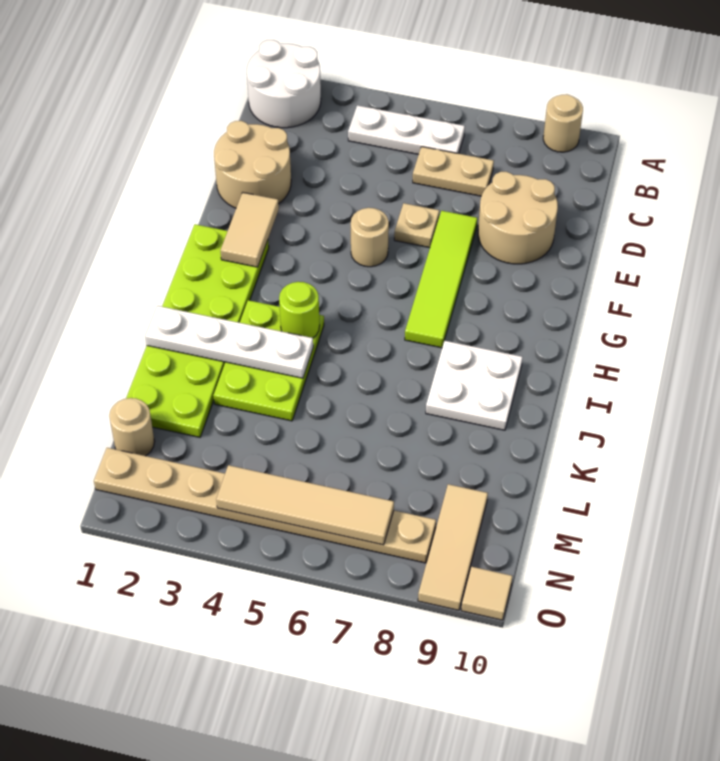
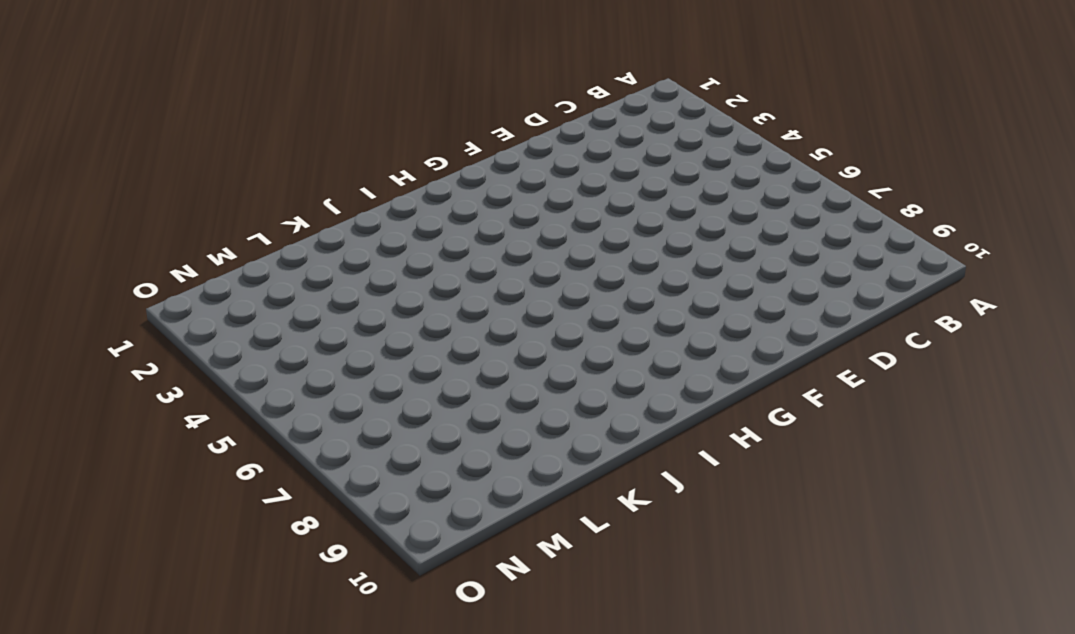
none -> white 2x2 round brick [247,40,321,128]
none -> tan 1x1 round brick [543,94,583,152]
none -> white 1x3 plate [348,105,465,154]

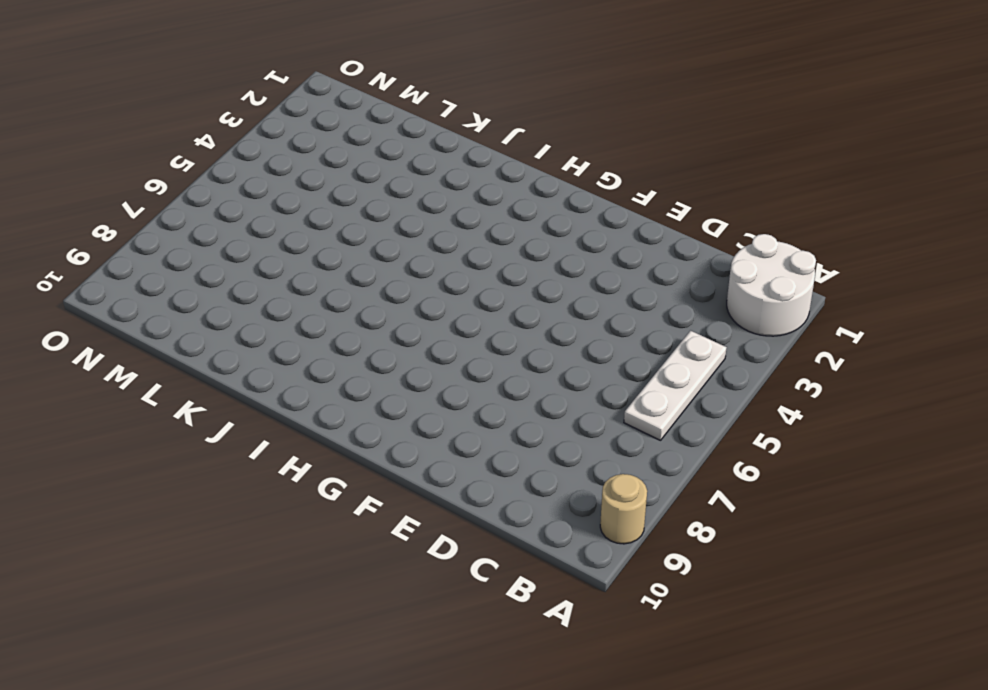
none -> tan 1x2 plate [413,147,494,196]
none -> tan 2x2 round brick [214,121,291,208]
none -> tan 2x2 round brick [478,172,558,264]

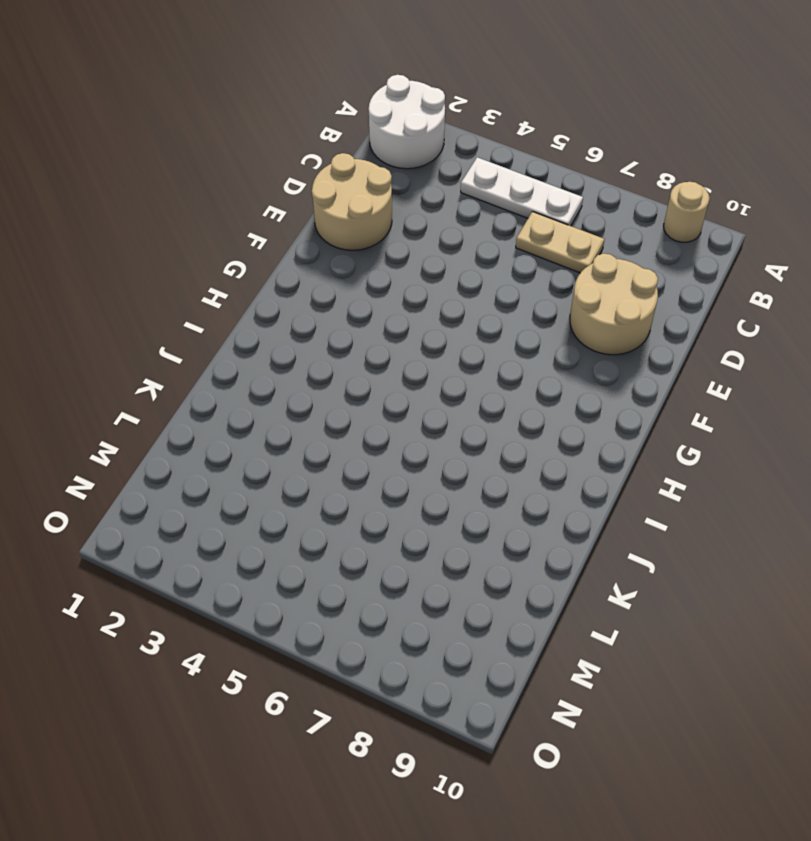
none -> tan 1x1 plate [394,203,439,248]
none -> lime 1x4 tile [405,211,477,348]
none -> tan 1x1 round brick [351,208,389,267]

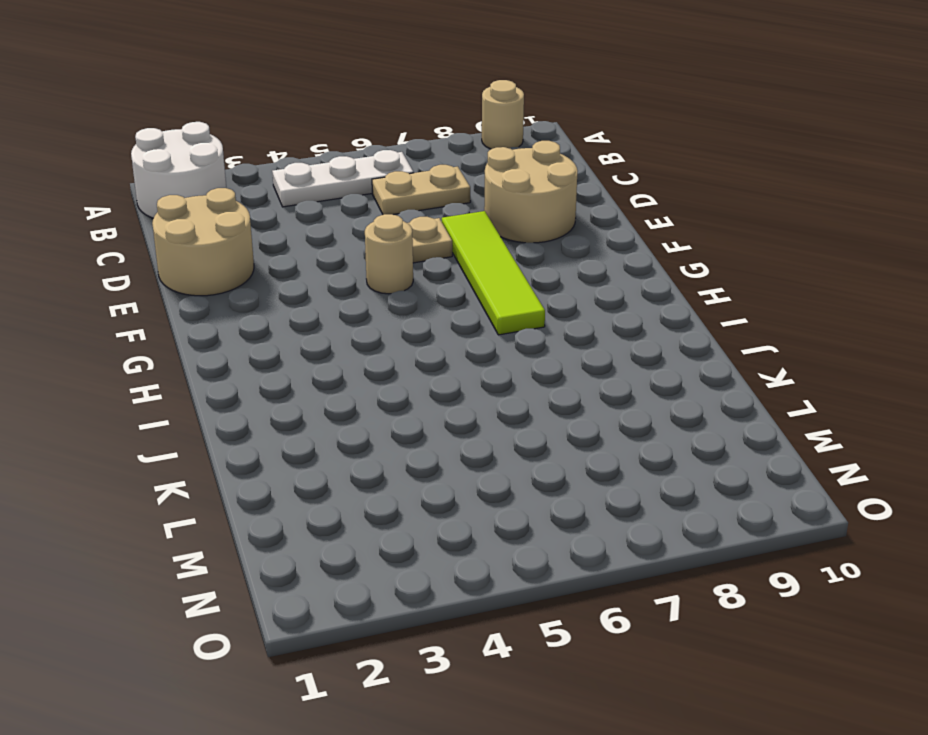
none -> lime 2x6 plate [126,224,269,437]
none -> lime 2x3 plate [213,300,324,421]
none -> white 2x2 plate [426,341,523,430]

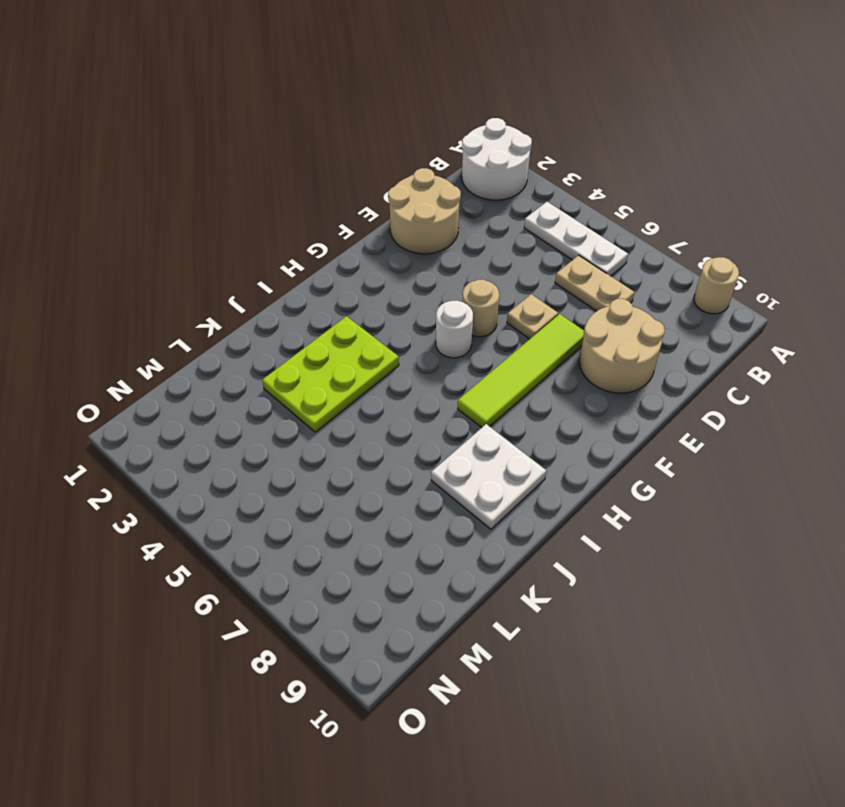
white 1x1 round brick [436,301,473,358] -> none
none -> lime 2x6 plate [126,224,269,437]
none -> tan 1x1 round brick [109,398,155,456]
none -> tan 1x3 tile [418,484,488,610]

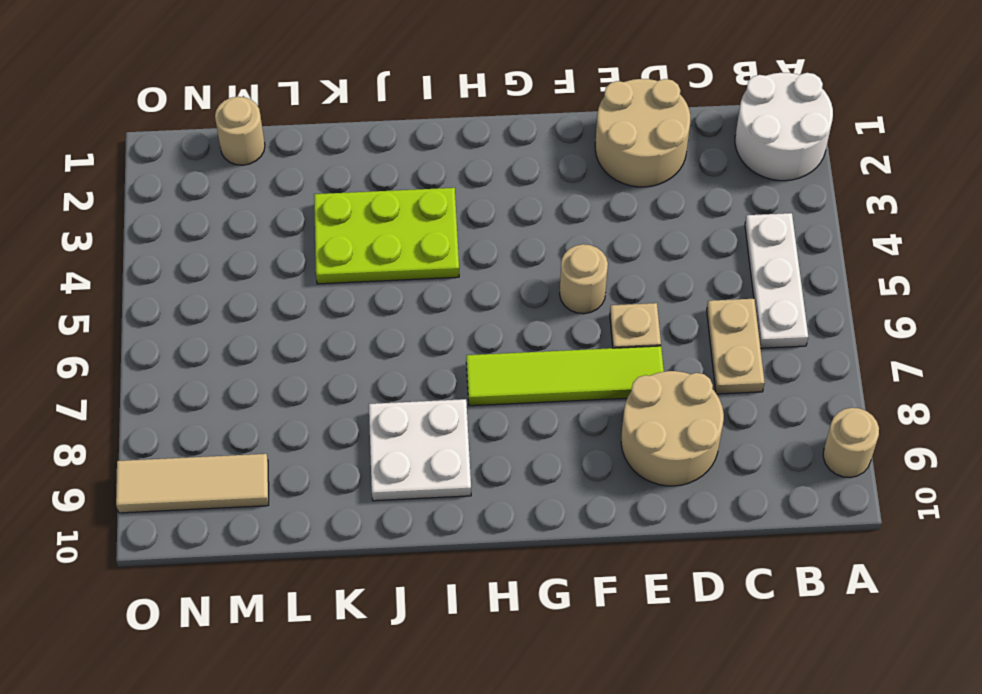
none -> lime 2x6 plate [126,224,269,437]
none -> tan 1x8 plate [94,448,436,563]
none -> tan 1x1 tile [461,567,512,620]

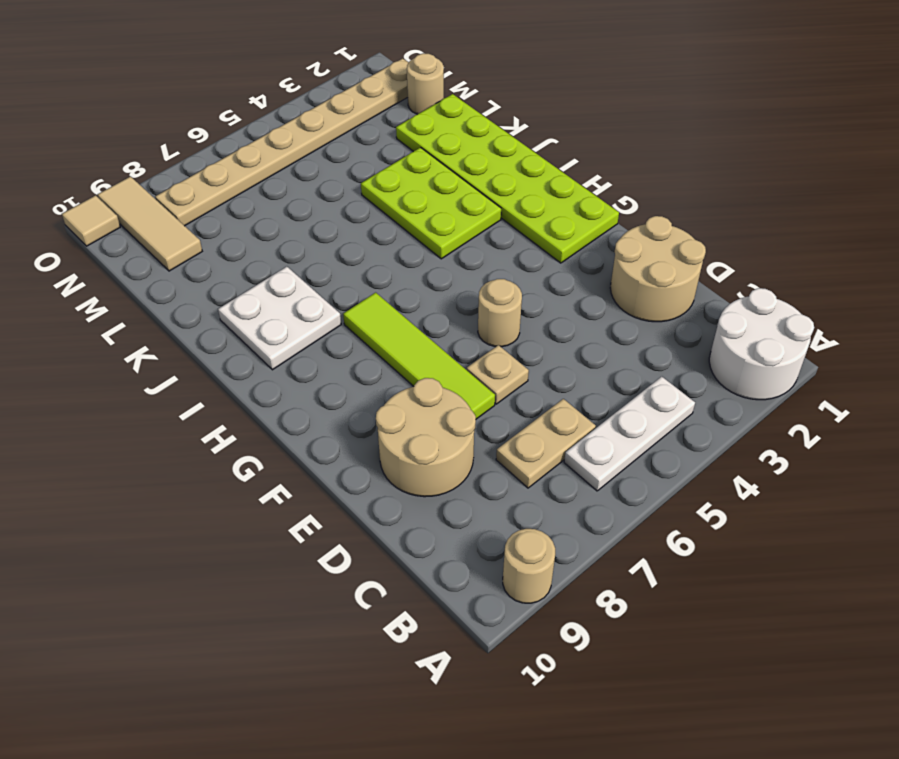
none -> tan 1x2 tile [220,193,279,267]
none -> lime 1x1 round brick [279,282,320,338]
none -> white 1x4 plate [145,306,313,378]

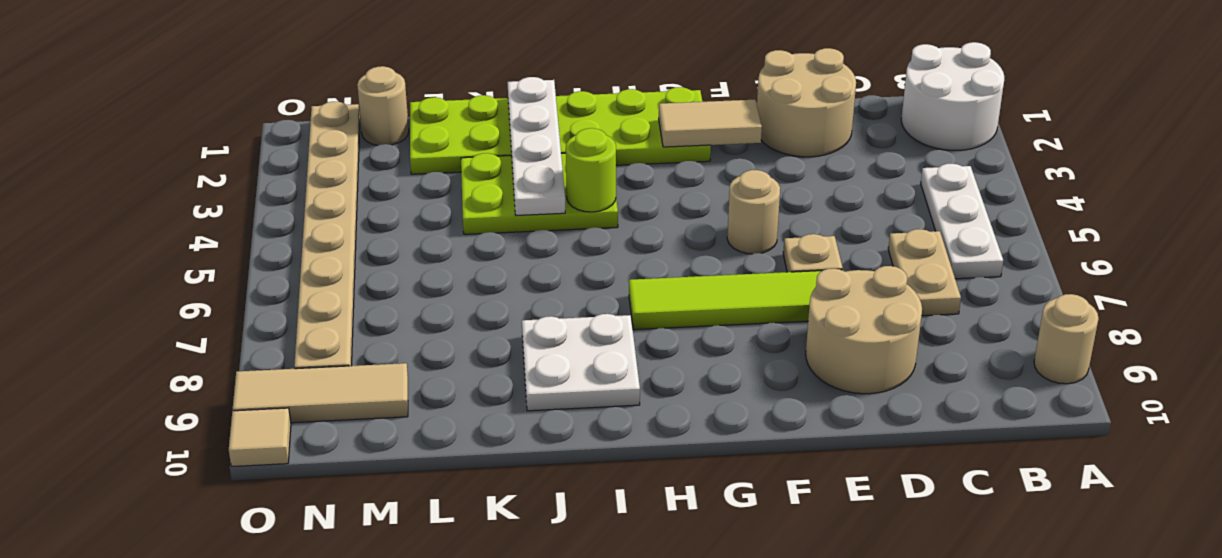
none -> tan 1x4 tile [216,465,394,545]

